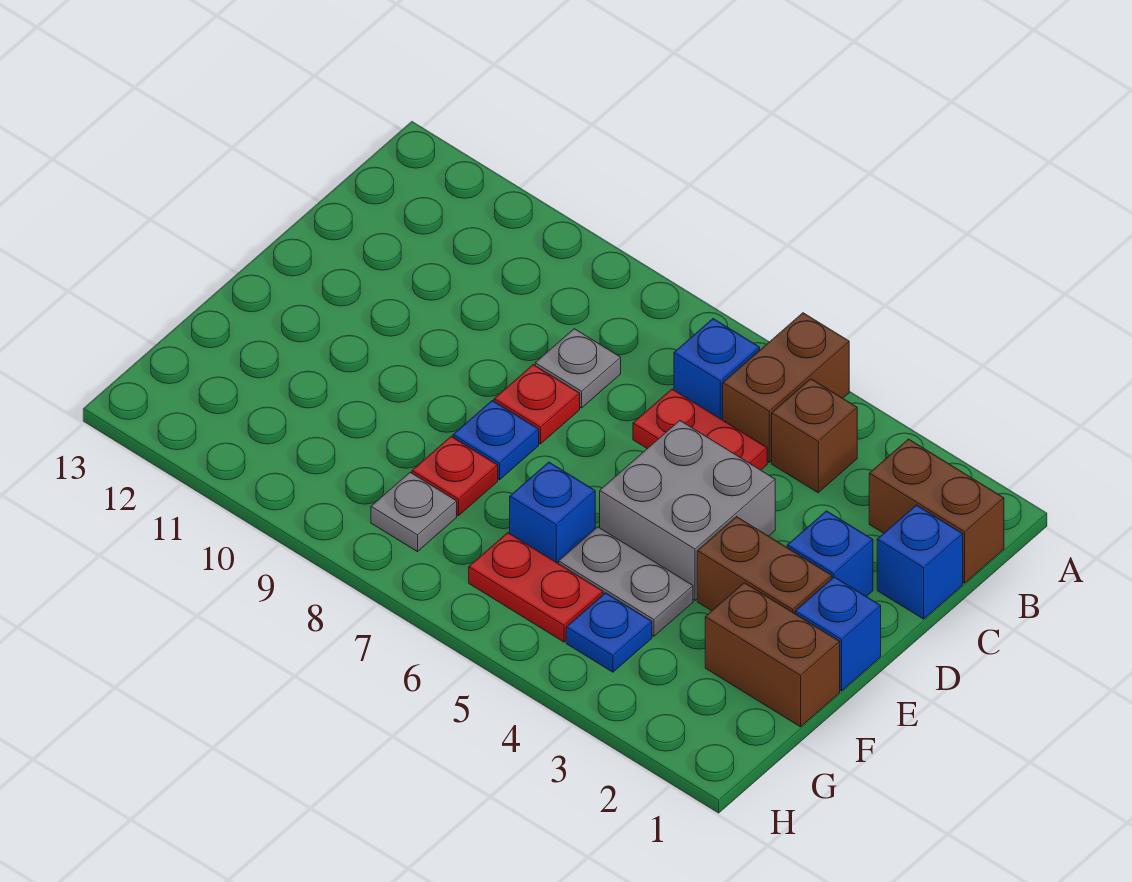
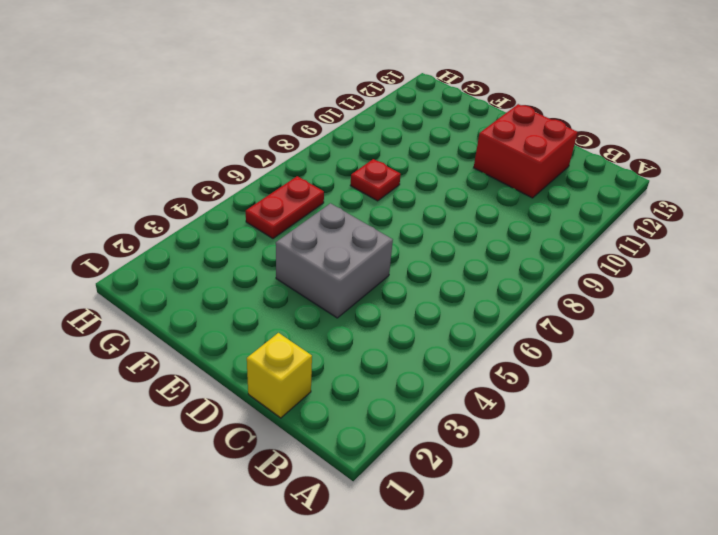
yellow 1x1 brick [247,333,312,418] -> blue 1x1 brick [877,505,963,619]
red 2x2 brick [474,104,578,198] -> none
none -> brown 1x2 brick [723,313,849,462]
none -> brown 1x2 brick [869,439,1004,583]
none -> brown 1x1 brick [772,379,857,493]

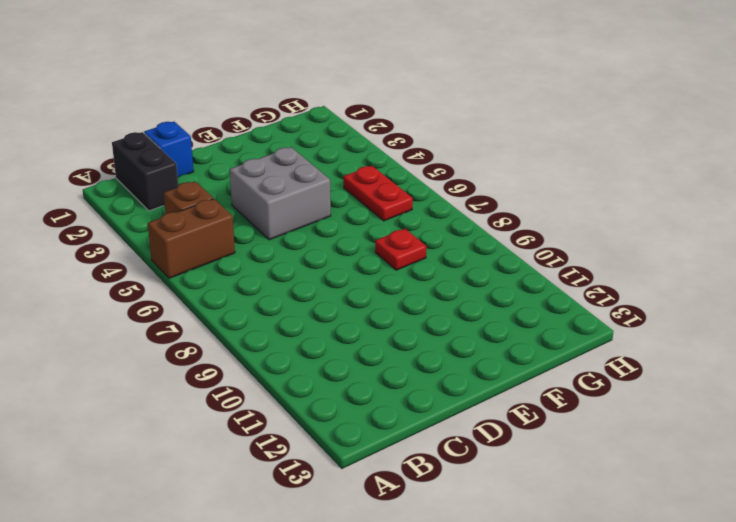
black 1x2 brick [112,132,178,211] -> brown 1x2 brick [869,439,1004,583]
none -> blue 1x1 brick [674,319,760,420]
none -> red 1x2 plate [633,389,767,470]
none -> grey 1x1 plate [535,329,621,408]

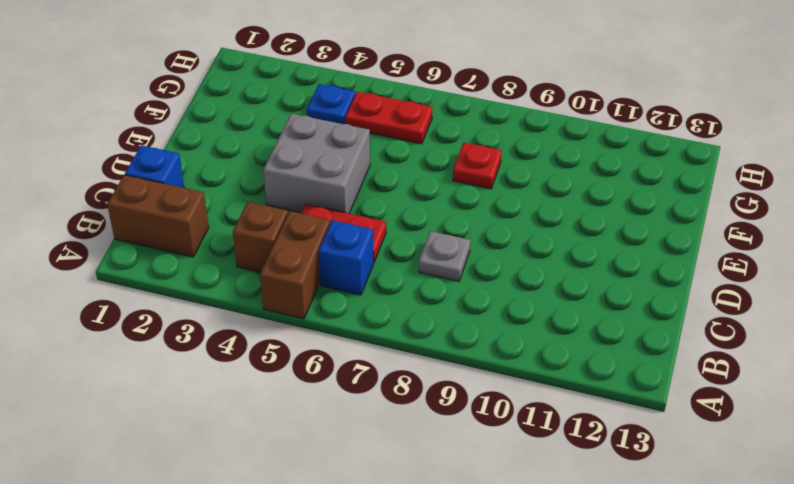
none -> blue 1x1 brick [787,511,873,597]
none -> red 1x1 plate [494,365,580,444]
none -> blue 1x1 brick [795,577,881,691]

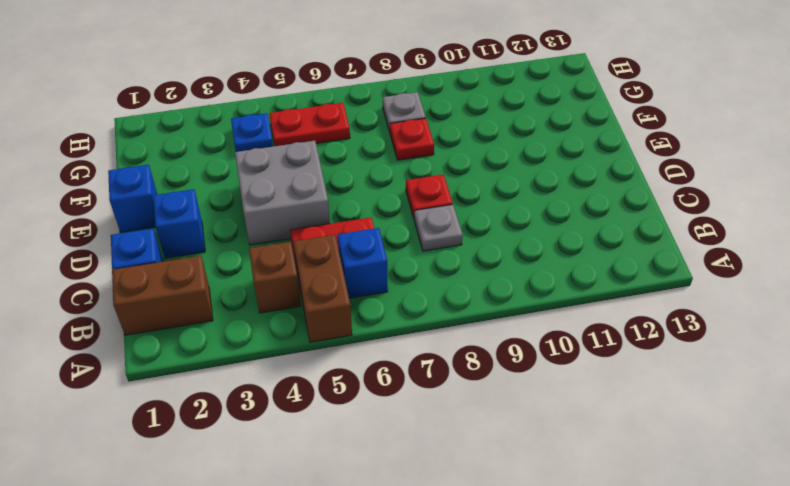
none -> brown 1x2 brick [697,517,832,614]
none -> blue 1x1 plate [453,401,539,480]
none -> brown 1x2 brick [705,583,840,727]

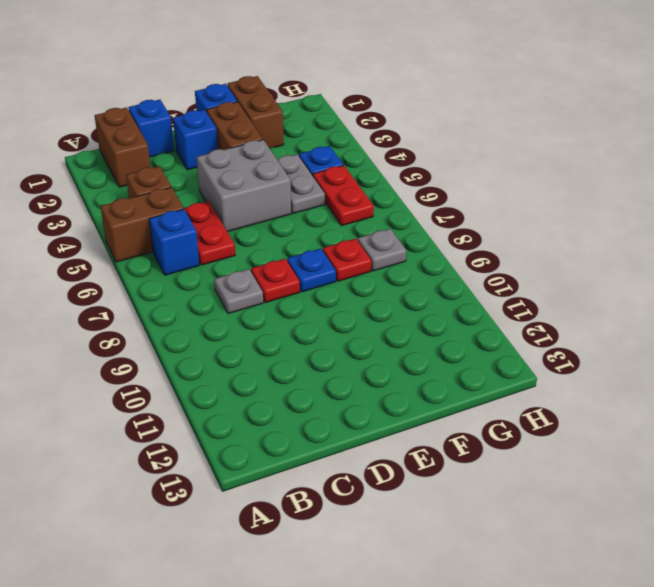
none -> blue 1x1 brick [510,462,595,564]

